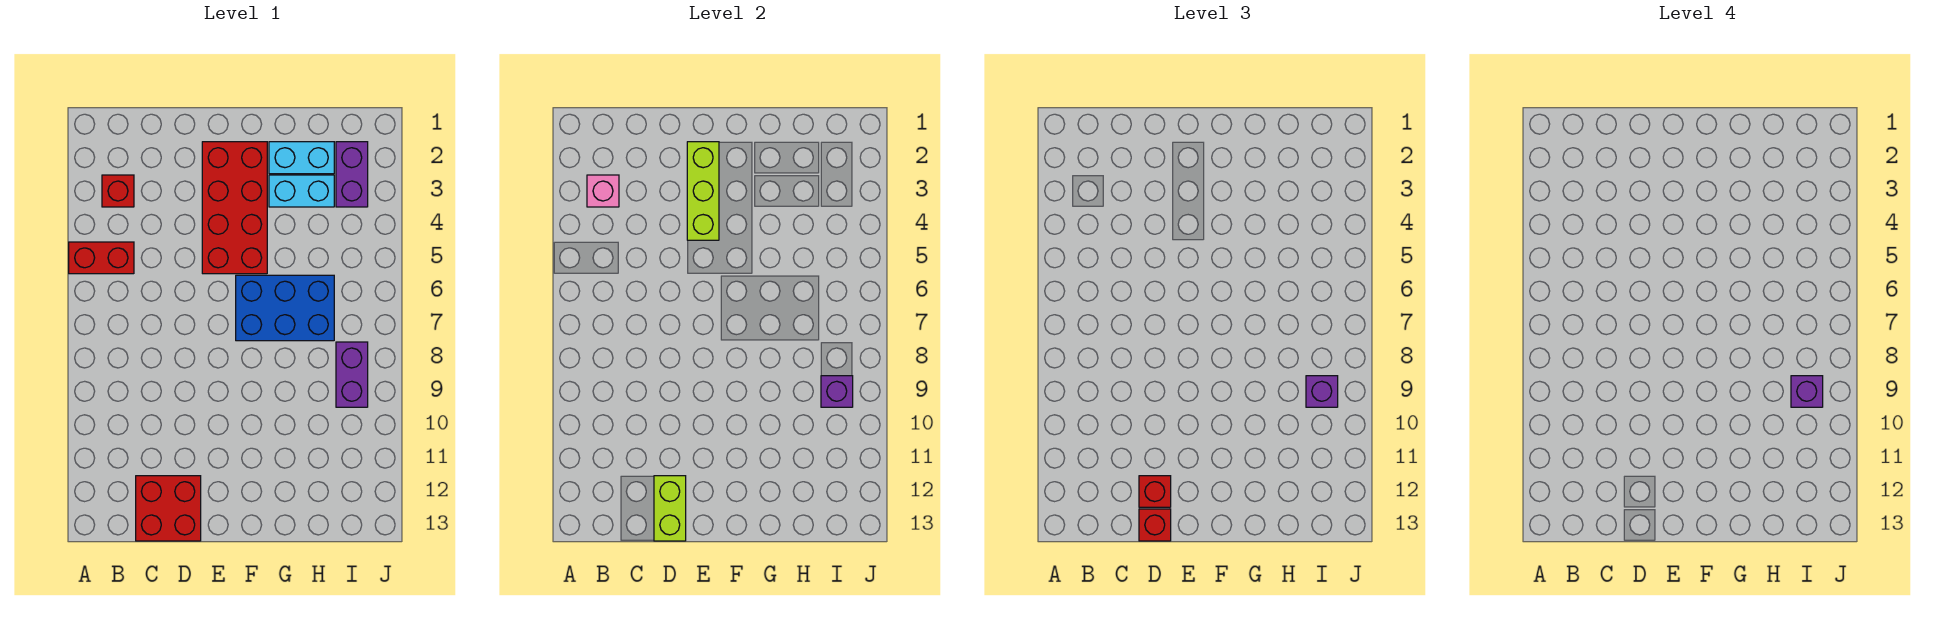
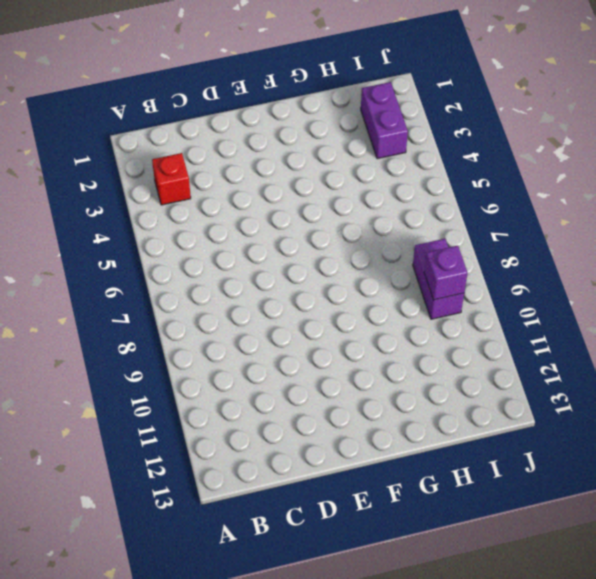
none -> red 1x2 brick [69,242,134,274]
none -> red 2x2 brick [136,476,201,541]
none -> red 2x4 brick [202,142,267,274]

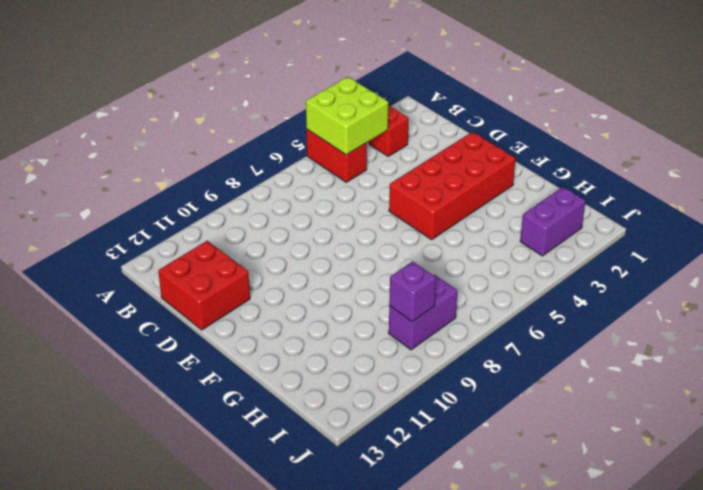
lime 2x2 brick [306,77,388,155] -> none
none -> blue 2x3 brick [236,275,334,341]
none -> cyan 1x2 brick [269,142,334,174]
none -> cyan 1x2 brick [269,175,334,207]

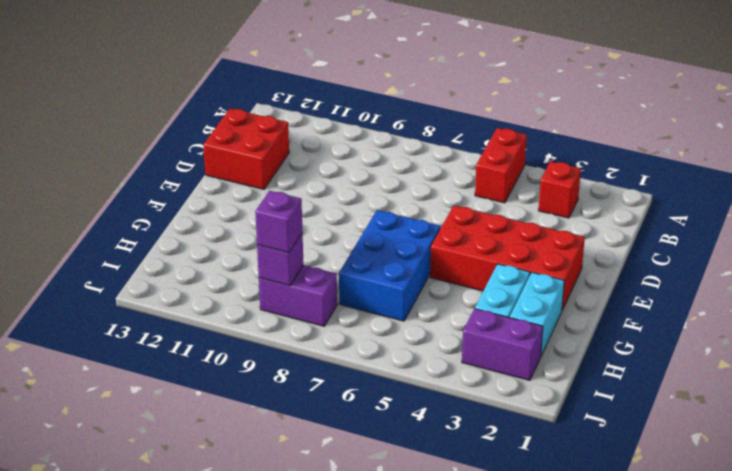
none -> pink 1x1 brick [587,175,619,207]
none -> lime 1x2 brick [654,476,686,541]
none -> lime 1x3 brick [687,142,719,240]

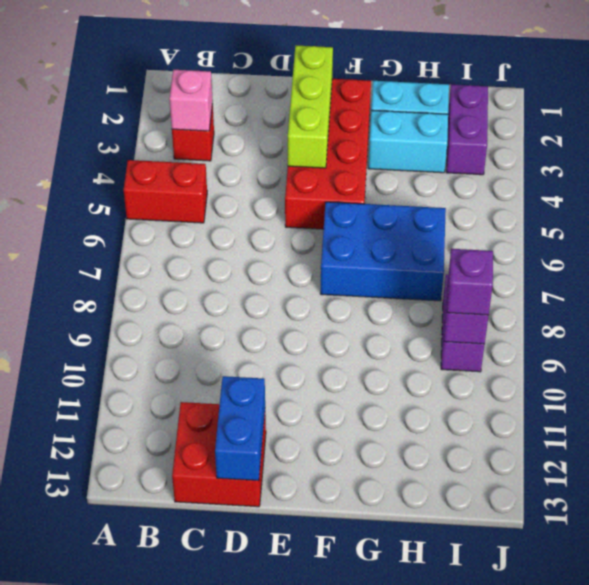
blue 1x2 brick [215,376,265,481] -> lime 1x2 brick [654,476,686,541]
none -> red 1x1 brick [1139,476,1171,507]
none -> red 1x1 brick [1139,509,1171,541]
none -> purple 1x1 brick [1791,376,1823,407]

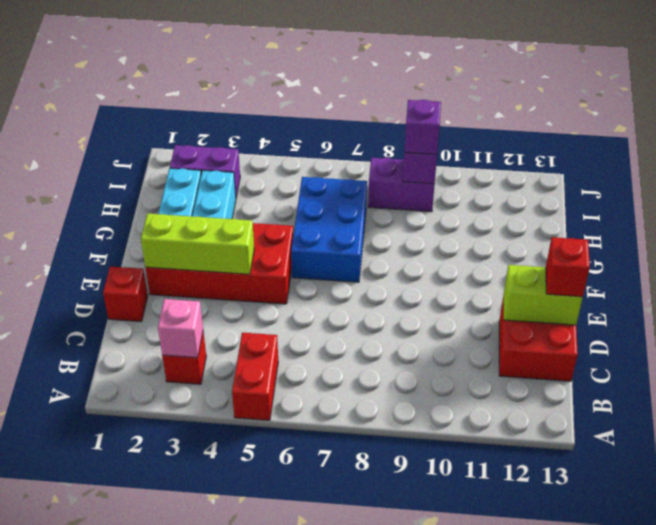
red 1x1 brick [103,266,148,322] -> red 1x1 brick moved to [1139,476,1171,507]
none -> purple 1x1 brick [1791,376,1823,407]

